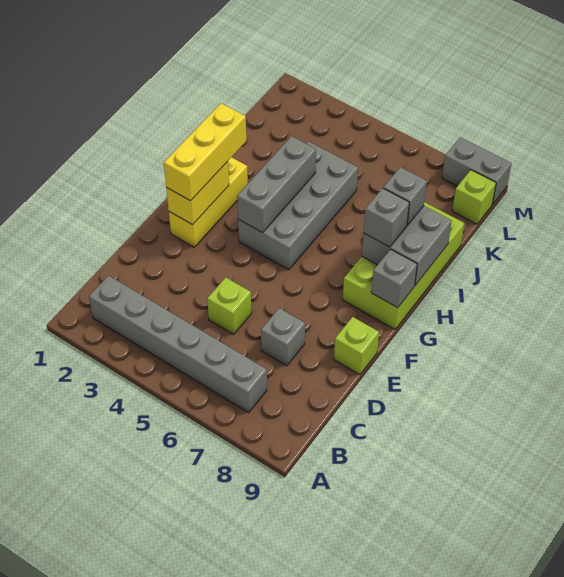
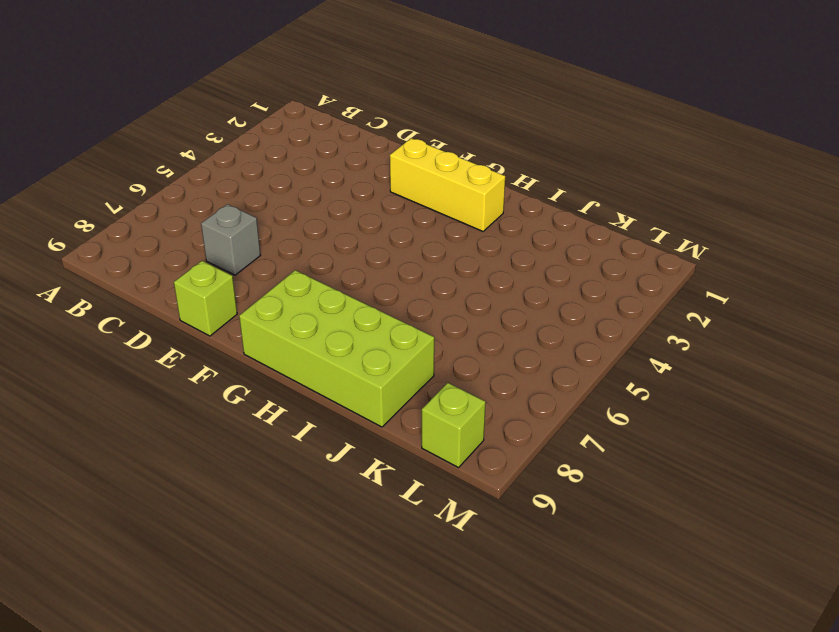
none -> grey 1x6 brick [89,276,267,412]
none -> lime 1x1 brick [207,277,252,334]
none -> grey 2x4 brick [238,141,358,270]

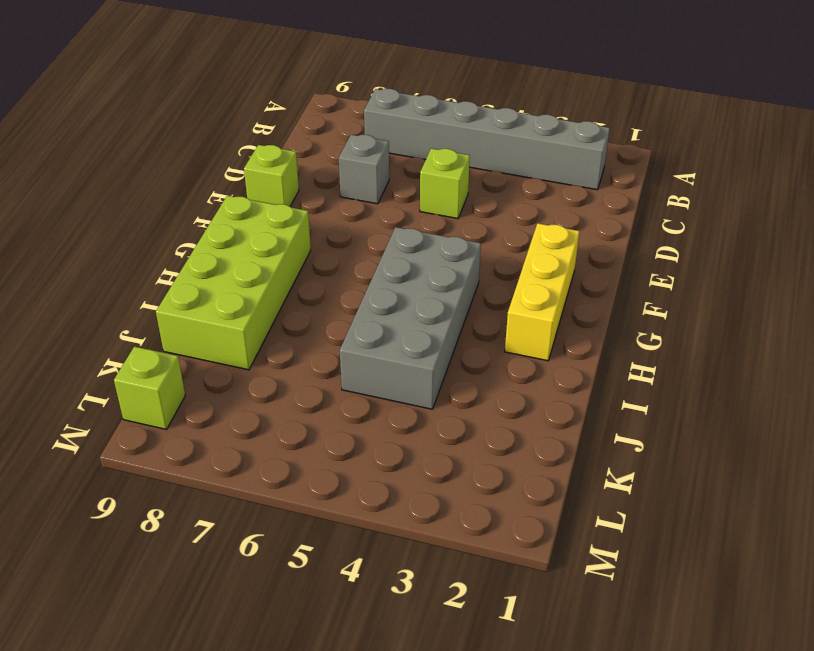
none -> grey 1x2 brick [442,137,512,204]
none -> yellow 1x2 brick [166,161,229,225]
none -> grey 1x3 brick [237,136,316,233]

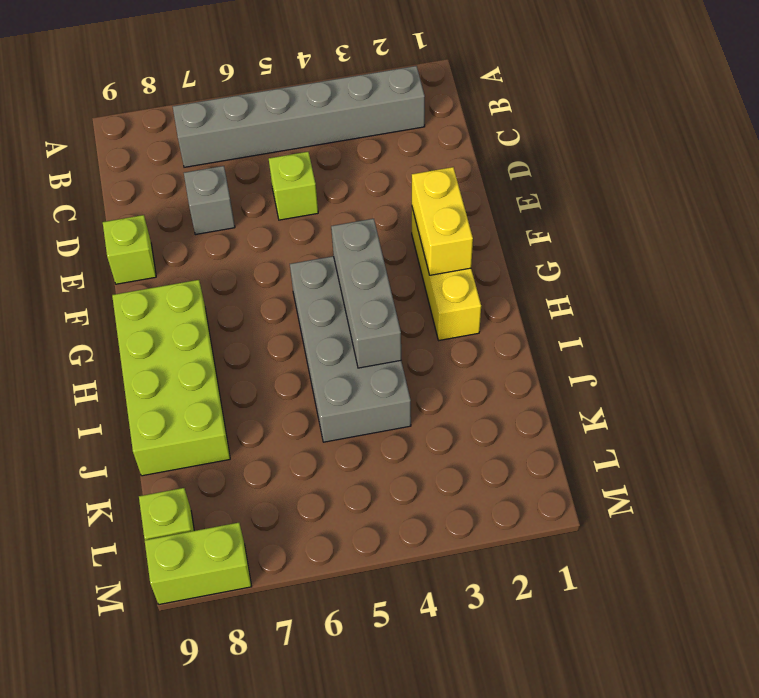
lime 1x2 brick [145,523,252,604] -> grey 1x2 brick [442,137,512,204]
none -> grey 1x1 brick [371,249,417,308]
none -> grey 2x2 brick [362,206,452,285]
none -> yellow 1x3 brick [164,103,246,201]

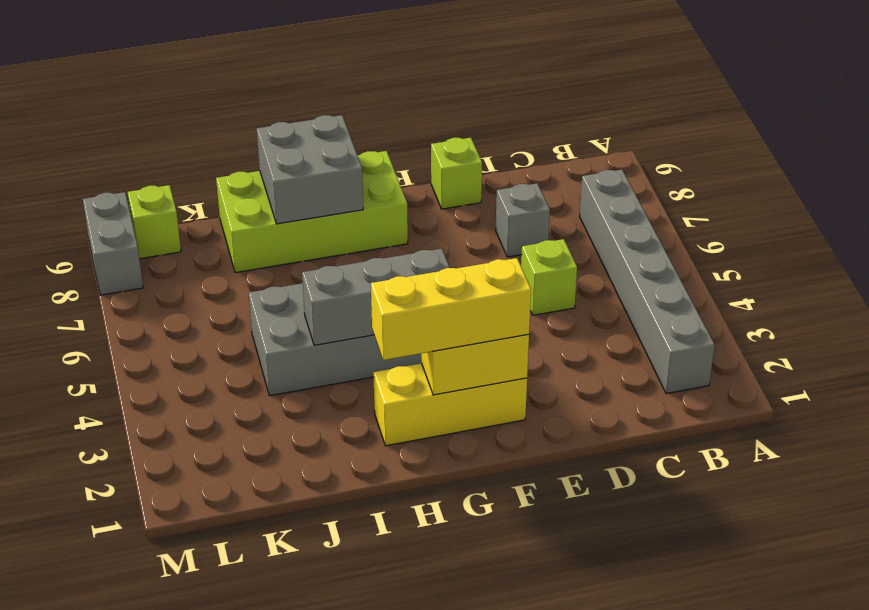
none -> grey 1x1 brick [371,249,417,308]
none -> grey 1x1 brick [363,188,409,247]
none -> grey 1x1 brick [383,167,427,225]

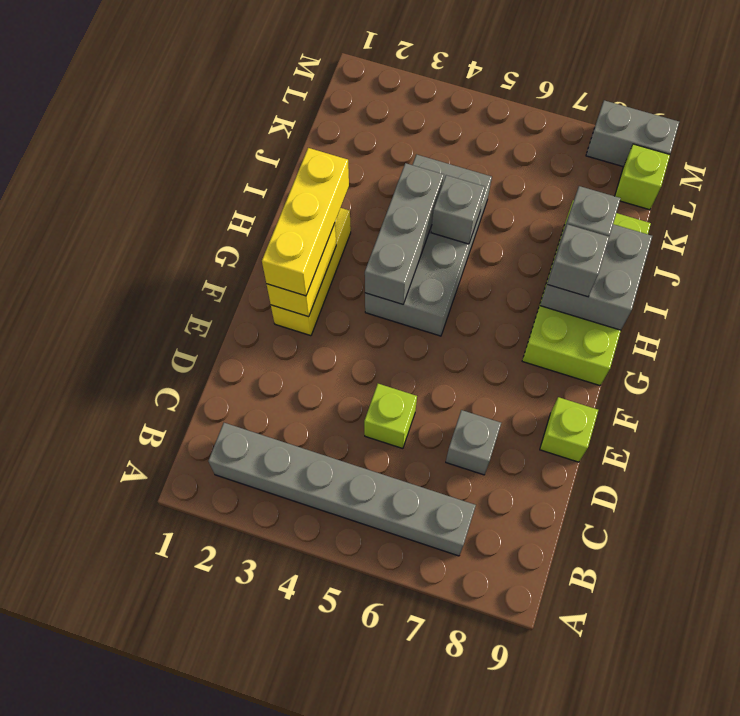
grey 1x1 brick [431,175,485,244] -> grey 1x1 brick moved to [371,249,417,308]

